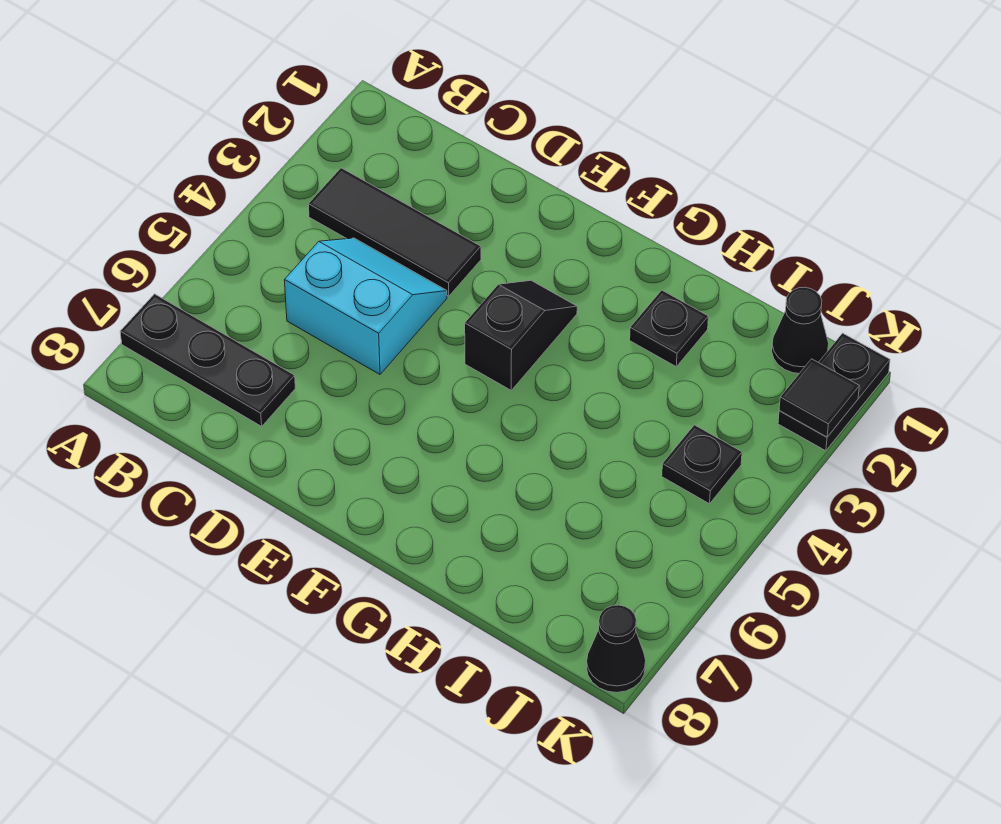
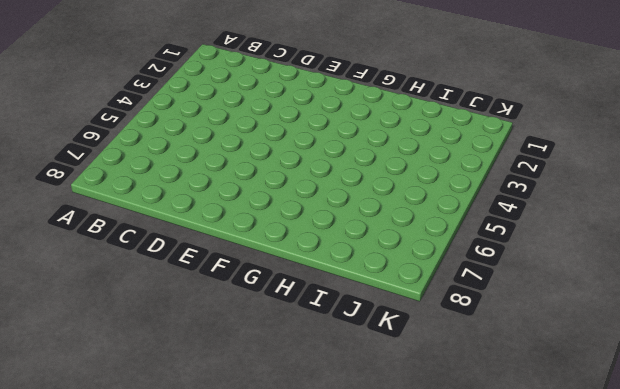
none -> black 1x3 plate [120,294,295,426]
none -> black 1x3 tile [308,168,481,296]

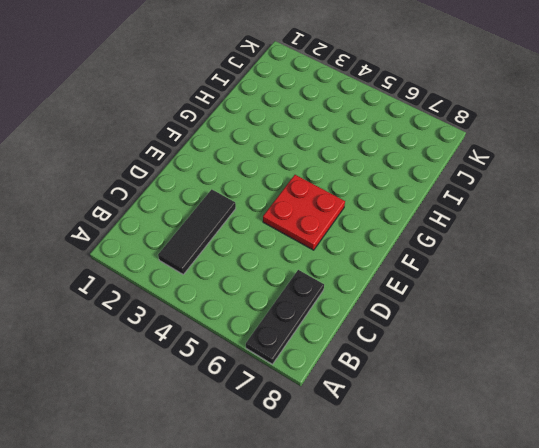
red 2x2 plate [263,175,345,250] -> none
none -> cyan 2x2 slope [284,238,447,374]
none -> black 1x2 slope [465,280,577,390]

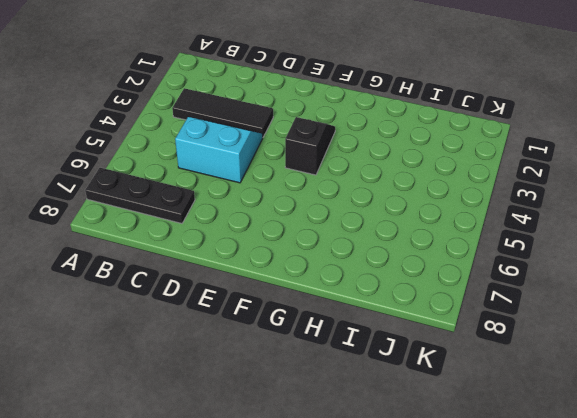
none -> black 1x1 plate [630,290,708,366]
none -> black 1x1 cone [772,287,829,373]

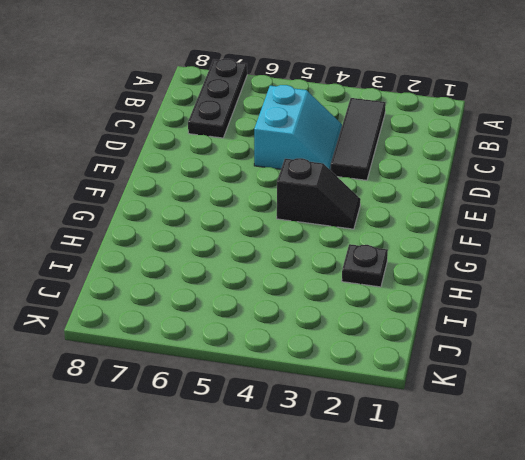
none -> black 1x1 cone [772,287,829,373]
none -> black 1x1 plate [662,425,742,504]

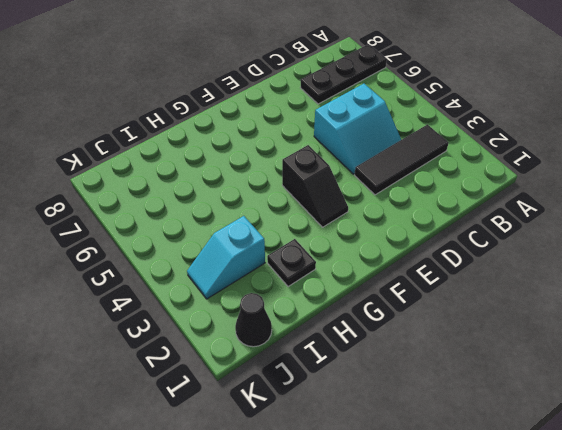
cyan 1x2 slope [187,216,265,299] -> none
none -> black 1x1 plate [662,425,742,504]
none -> black 1x2 plate [778,333,890,451]

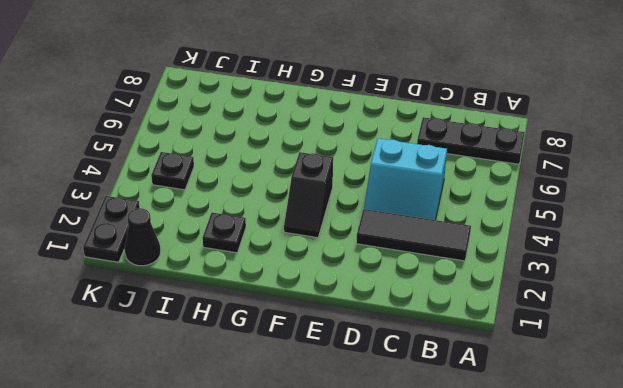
none -> black 1x1 cone [587,605,646,692]
none -> black 1x1 tile [779,359,859,437]

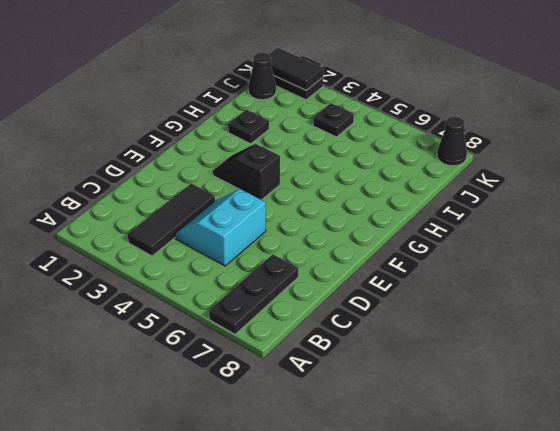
black 1x2 tile [269,48,323,90] -> black 1x1 tile [779,359,859,437]

